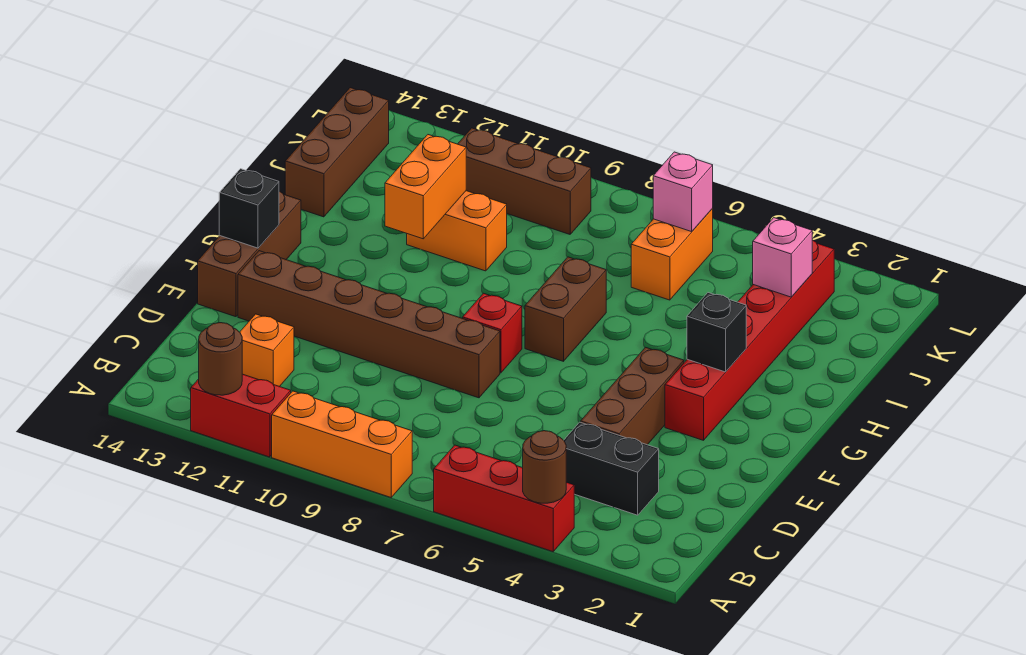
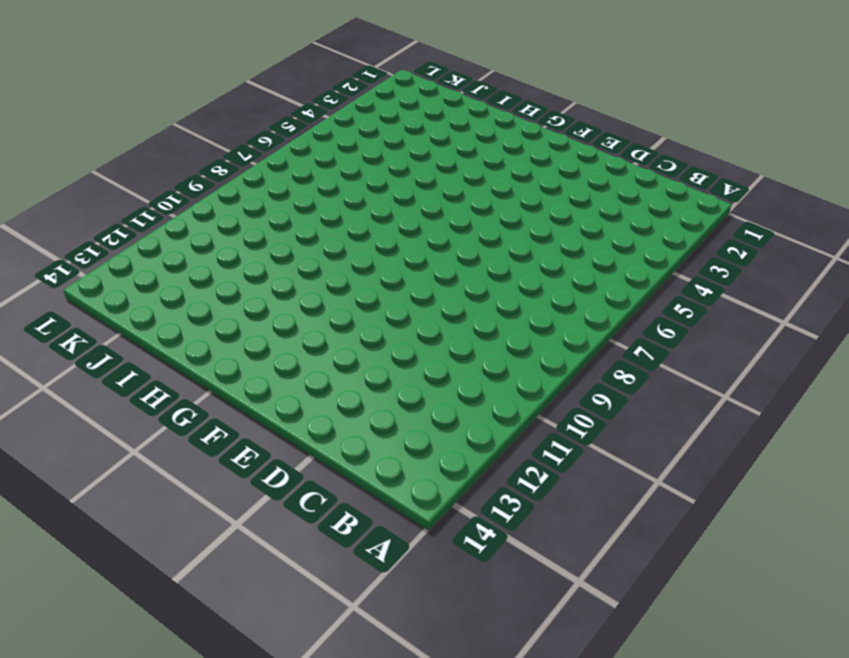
none -> red 1x3 brick [434,445,574,552]
none -> orange 1x3 brick [272,391,412,497]
none -> red 1x2 brick [191,374,291,457]

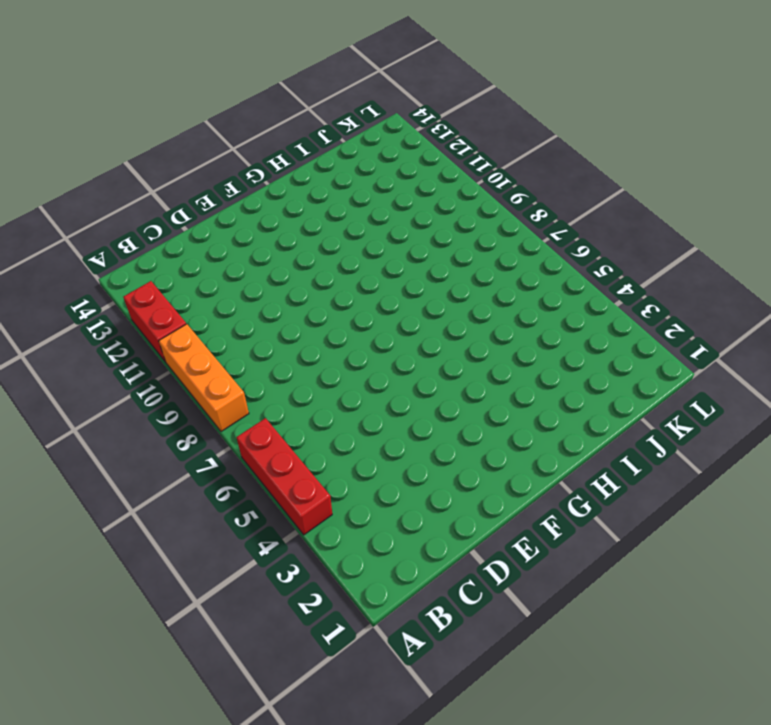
none -> black 1x2 brick [564,422,659,515]
none -> orange 1x1 brick [240,314,294,387]
none -> brown 1x3 brick [581,347,684,445]

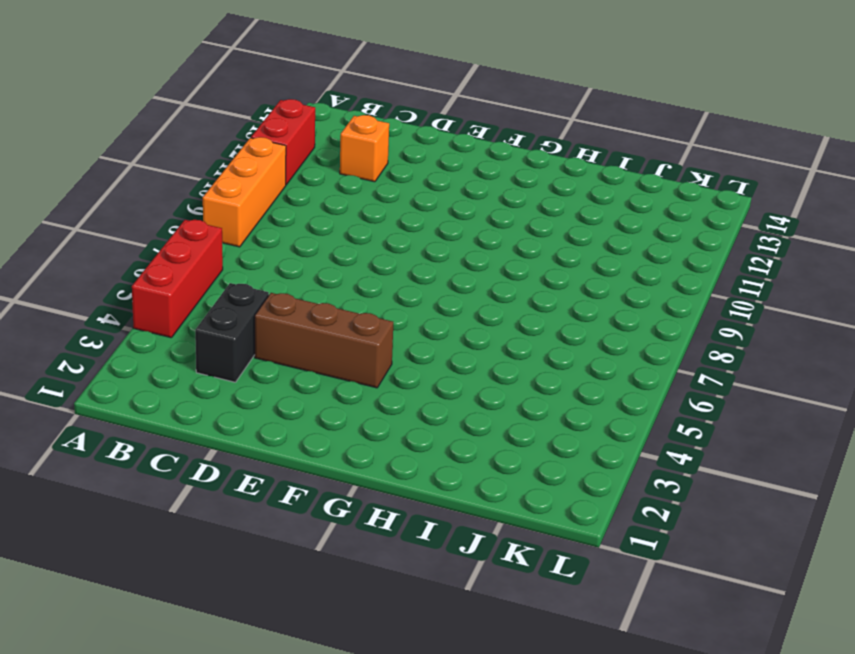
none -> brown 1x6 brick [238,251,500,398]
none -> brown 1x3 brick [198,191,301,317]
none -> red 1x6 brick [665,240,834,440]

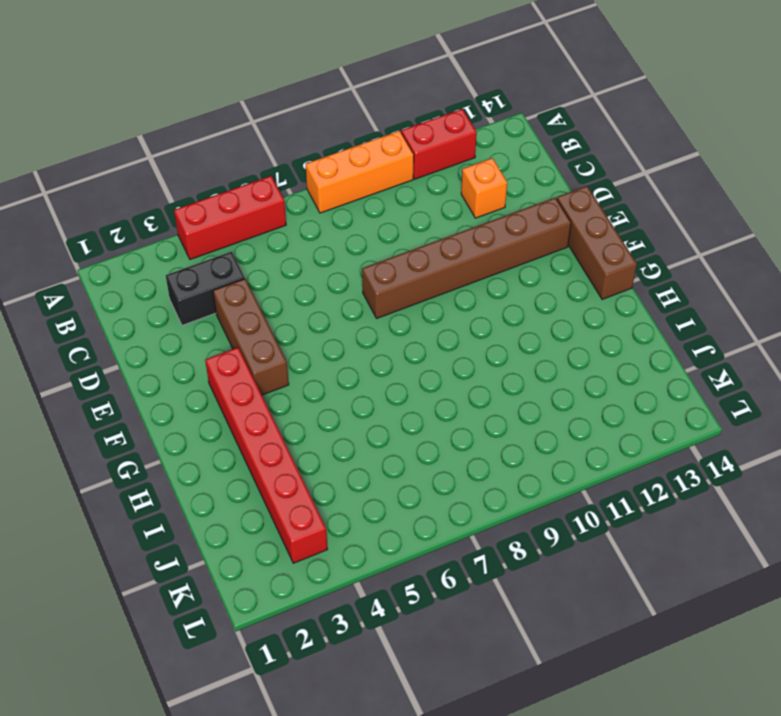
none -> red 1x1 brick [463,293,522,373]
none -> brown 1x2 brick [525,257,606,361]
none -> orange 1x2 brick [407,191,507,271]

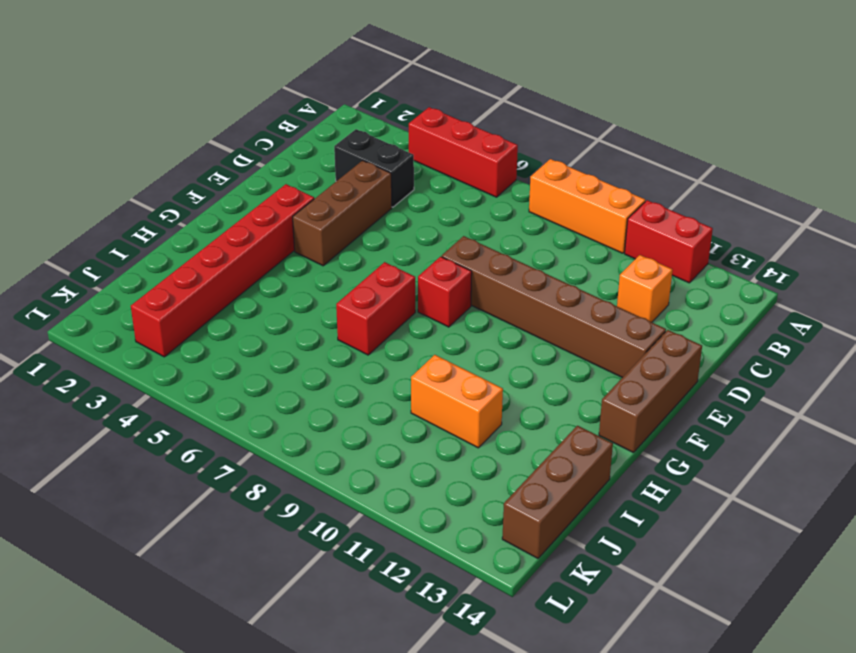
red 1x2 brick [336,262,415,355] -> brown 1x2 brick [525,257,606,361]
none -> orange 1x2 brick [631,209,713,300]
none -> brown 1x3 brick [458,128,591,234]
none -> brown 1x1 round brick [523,431,566,503]

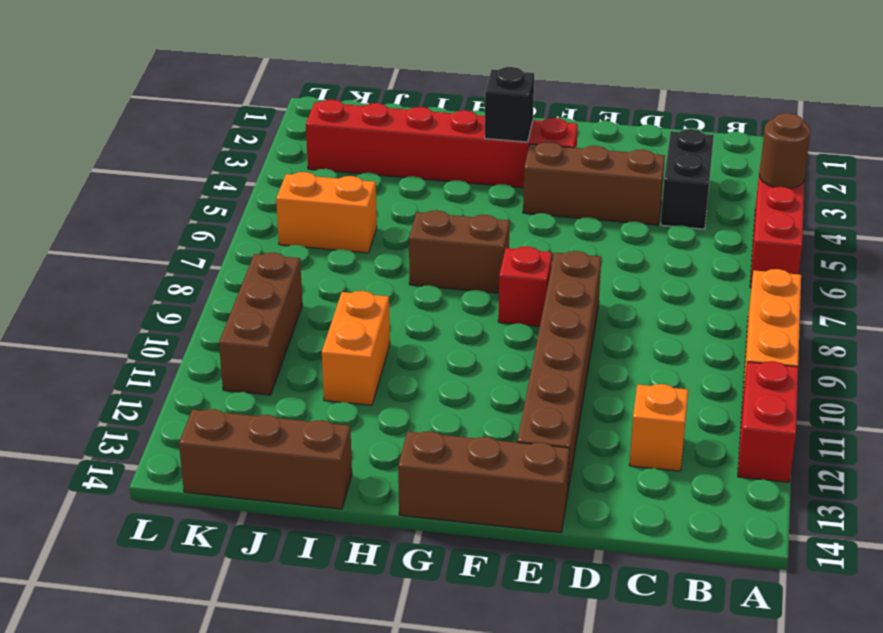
none -> brown 1x1 round brick [199,323,242,395]
none -> black 1x1 brick [219,169,279,248]
none -> orange 1x2 brick [385,135,466,239]

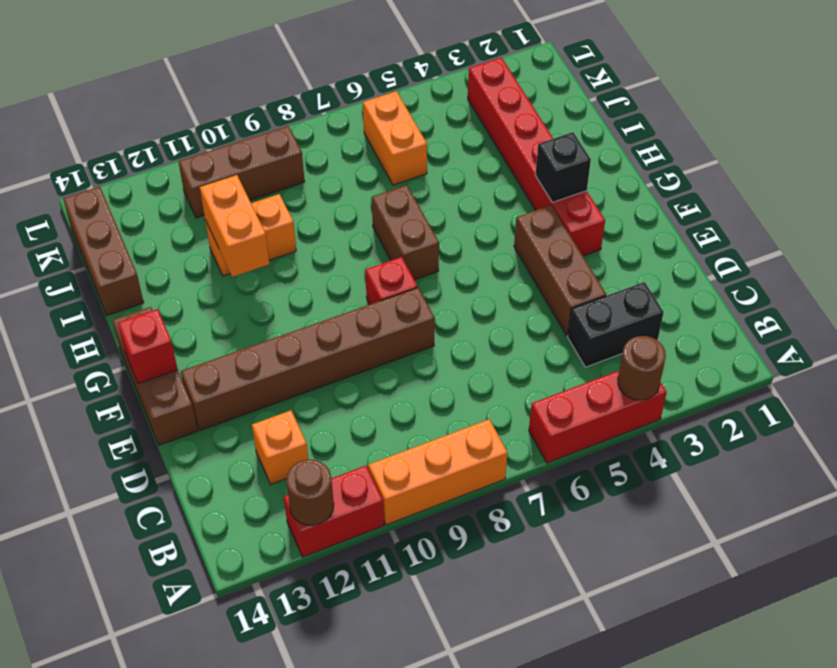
red 1x1 brick [118,309,178,384] -> black 1x1 brick [219,169,279,248]
none -> pink 1x1 brick [753,218,812,297]
none -> pink 1x1 brick [653,152,713,232]

